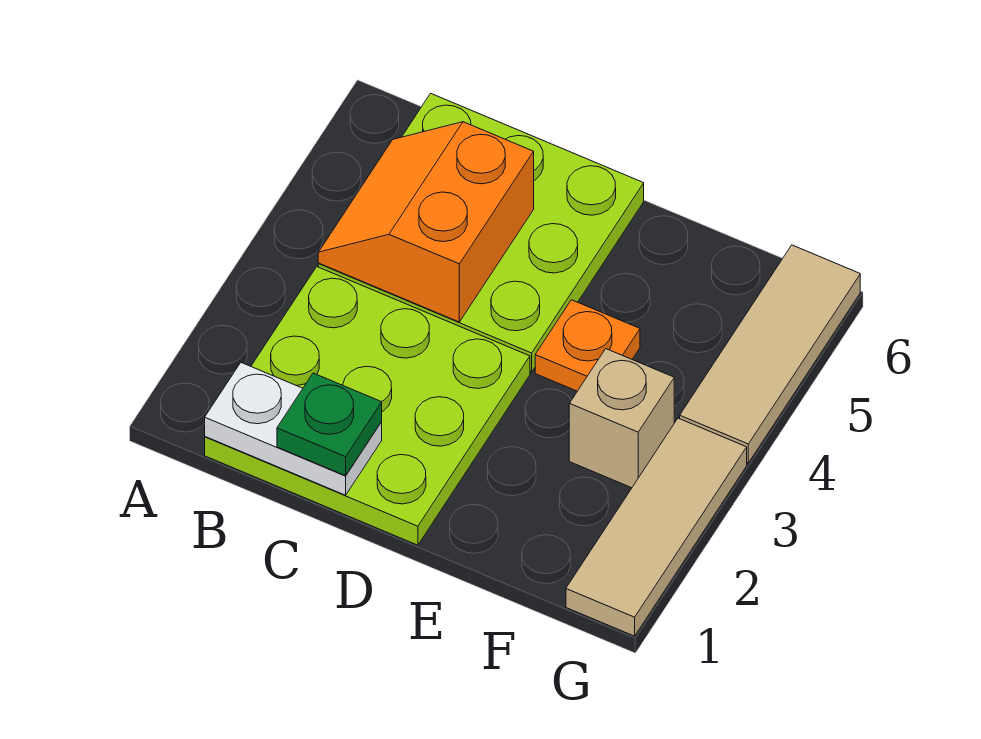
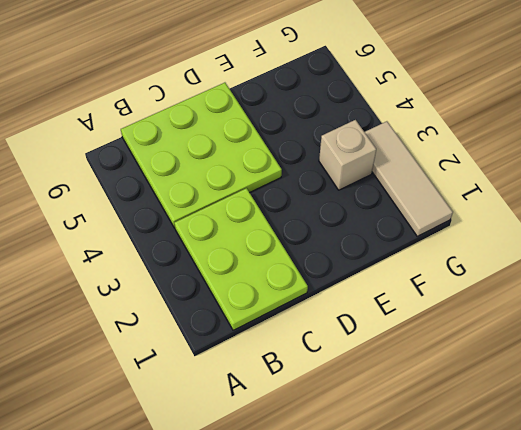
lime 2x3 plate [174,188,308,330] -> lime 3x3 plate [205,267,530,545]
none -> orange 1x1 plate [535,300,640,391]
none -> tan 1x3 tile [680,245,860,463]

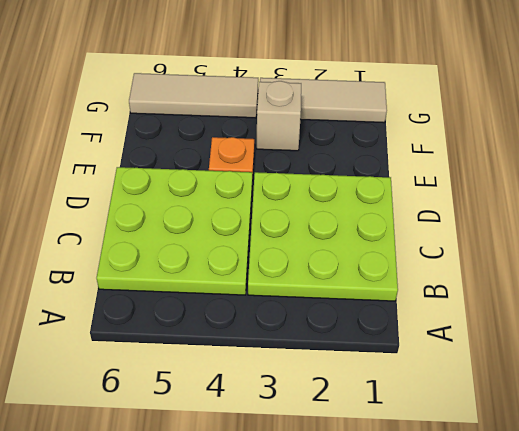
none -> white 1x2 plate [205,363,382,495]
none -> orange 2x2 slope [318,122,534,322]

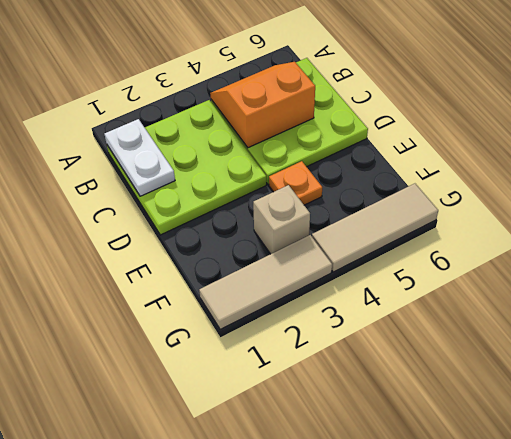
none -> green 1x1 plate [277,373,382,476]

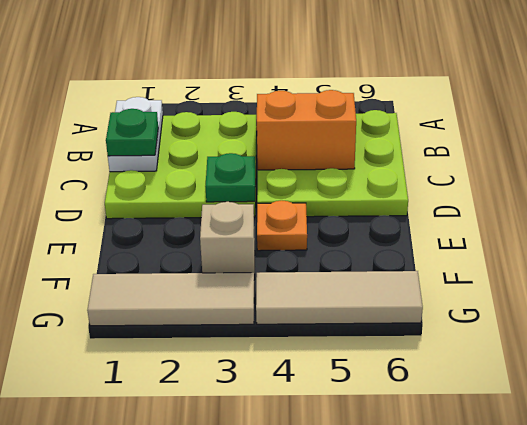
green 1x1 plate [205,153,255,202] -> none

